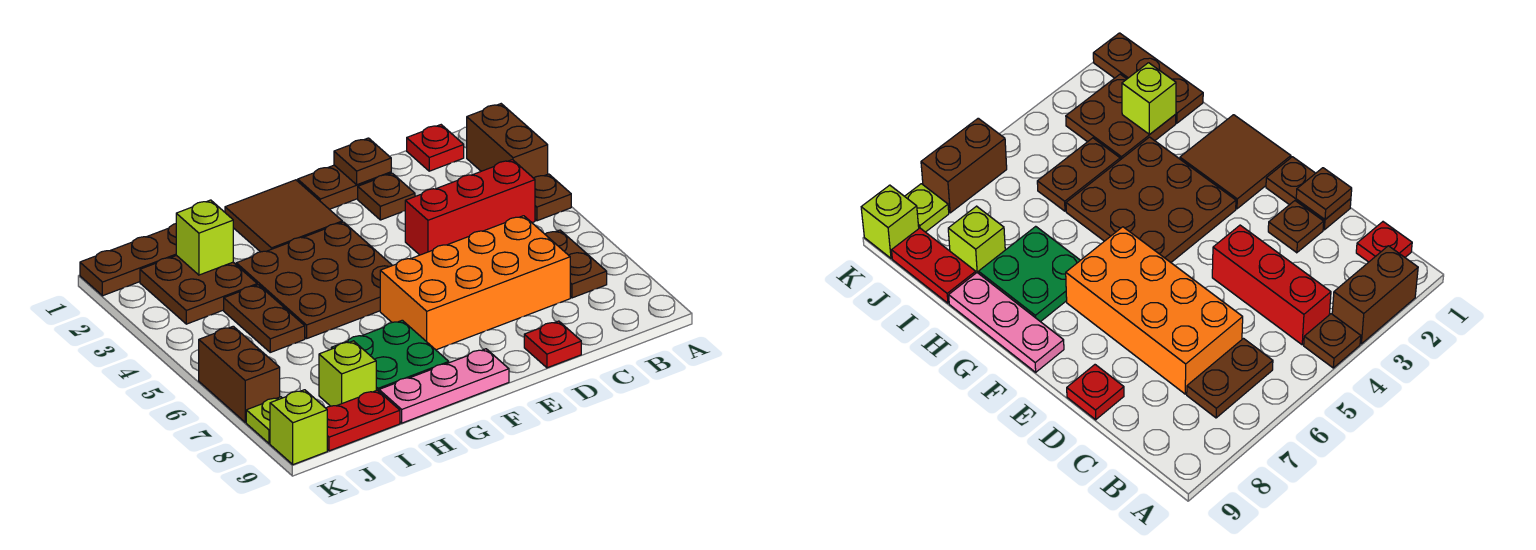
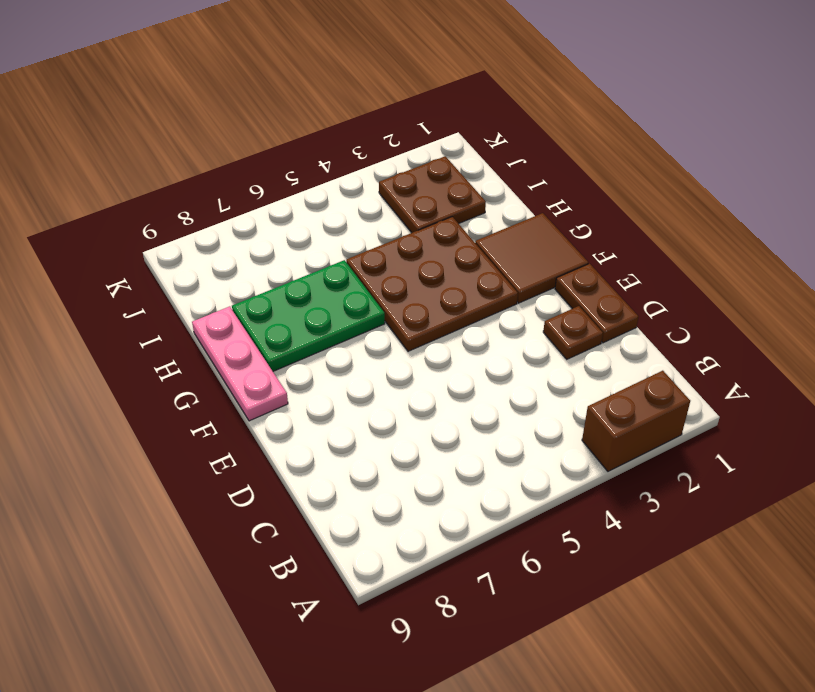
green 2x3 plate [232,260,385,371] -> green 2x2 plate [331,320,449,391]
none -> brown 1x1 plate [534,174,571,221]
none -> red 1x1 plate [407,125,464,171]
none -> red 1x3 brick [405,160,535,255]

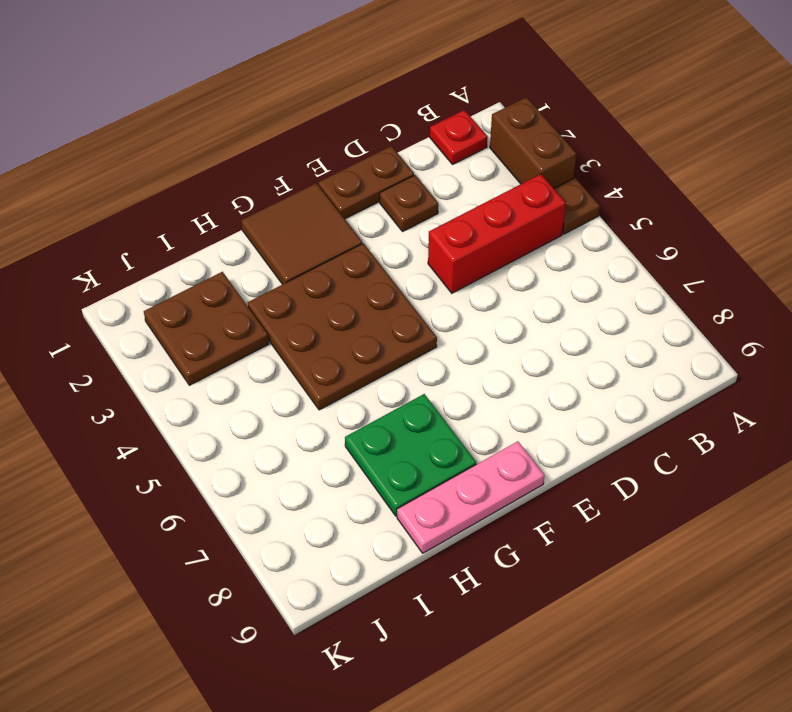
none -> brown 1x2 plate [545,230,607,298]
none -> orange 2x4 brick [380,216,570,350]
none -> red 1x1 plate [524,321,581,368]

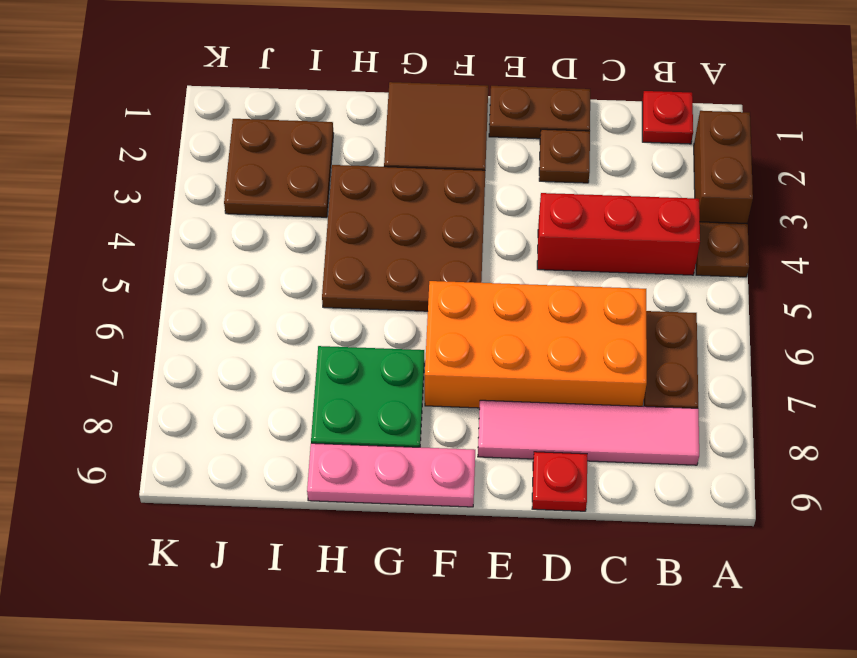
pink 1x4 tile [478,400,699,465] -> none
none -> brown 1x3 plate [80,224,176,296]
none -> brown 1x2 plate [224,285,305,352]
none -> lime 1x1 brick [319,341,376,406]

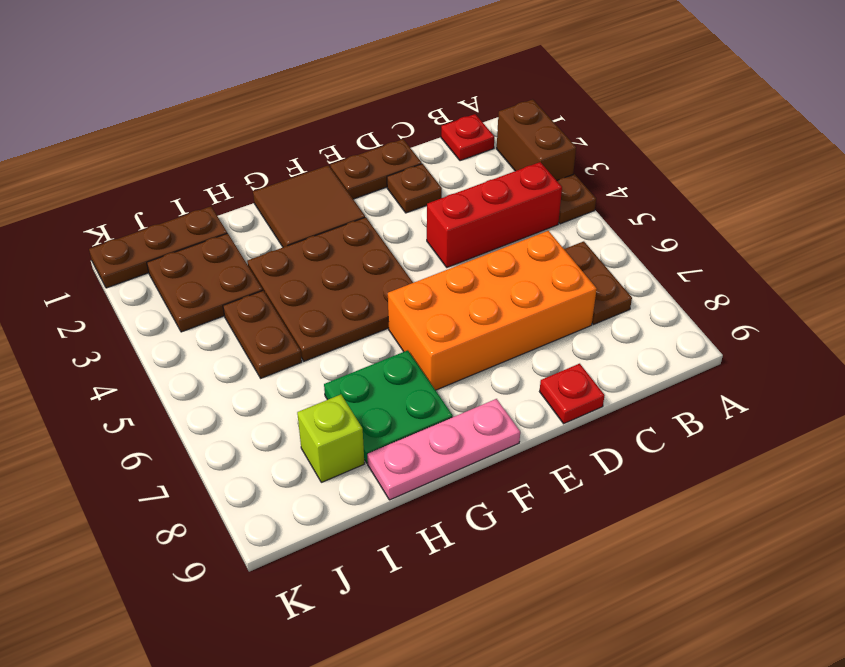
none -> red 1x2 plate [326,390,400,451]
none -> brown 1x2 brick [199,326,280,422]
none -> lime 1x1 plate [246,397,282,444]

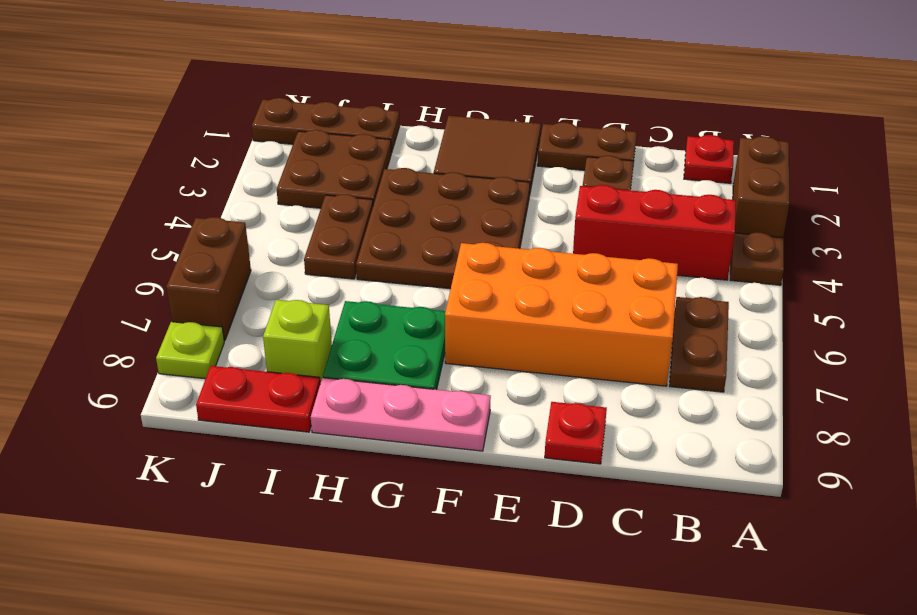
none -> lime 1x1 brick [270,390,327,465]
none -> brown 1x1 plate [334,138,391,185]
none -> lime 1x1 brick [176,200,233,275]

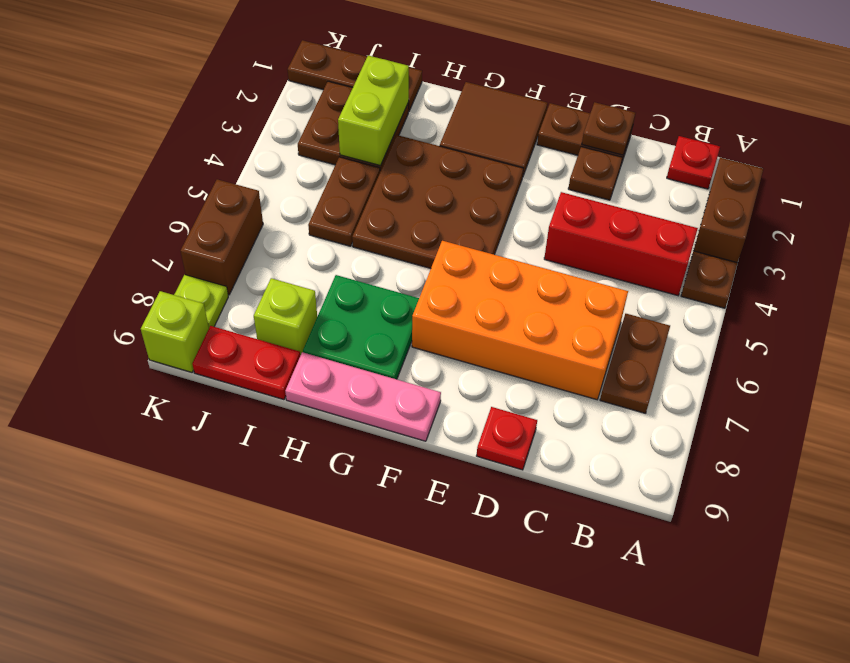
lime 1x2 brick [338,55,409,166] -> lime 1x1 brick [176,200,233,275]

